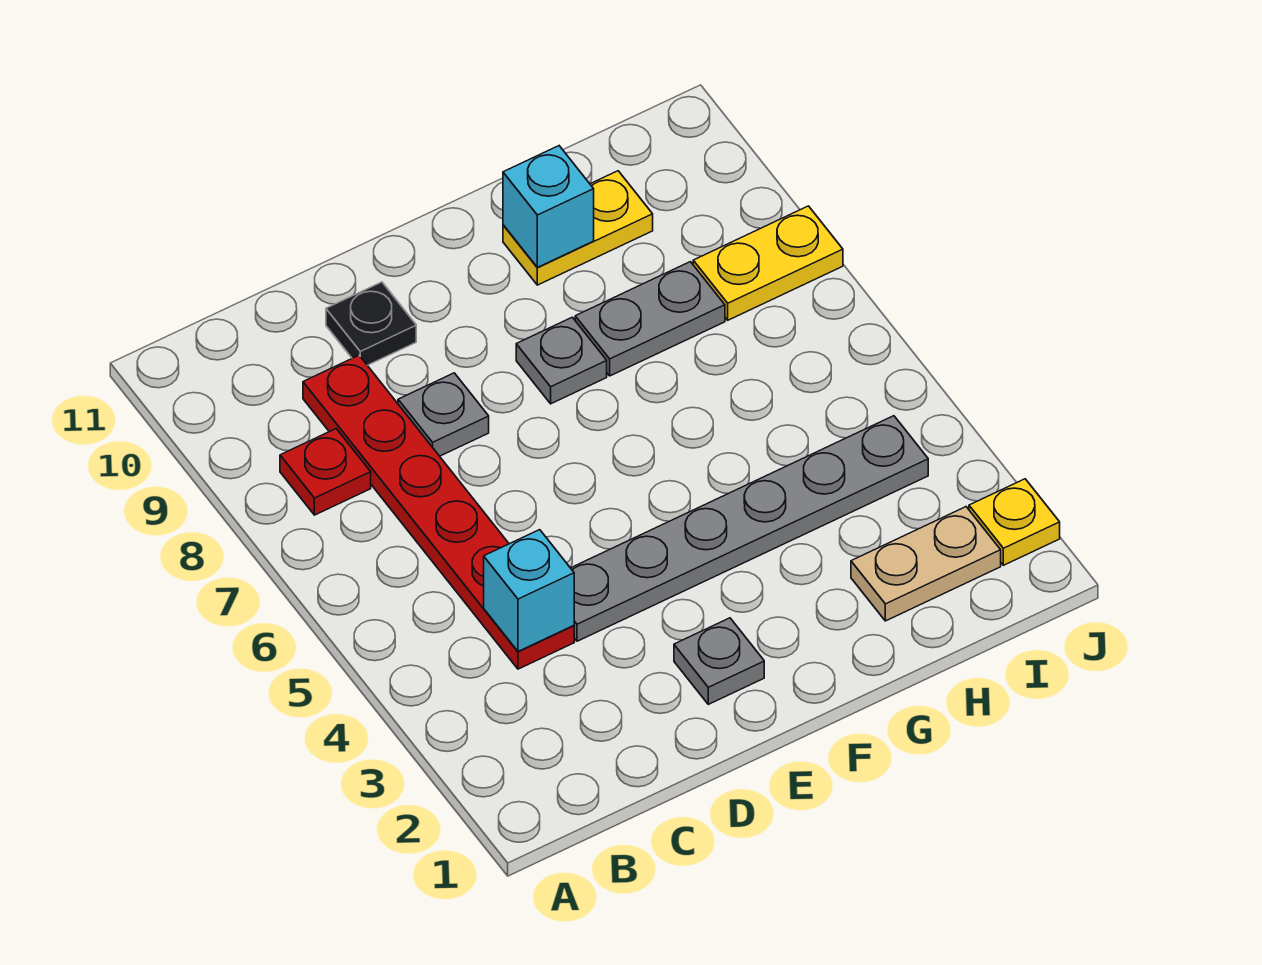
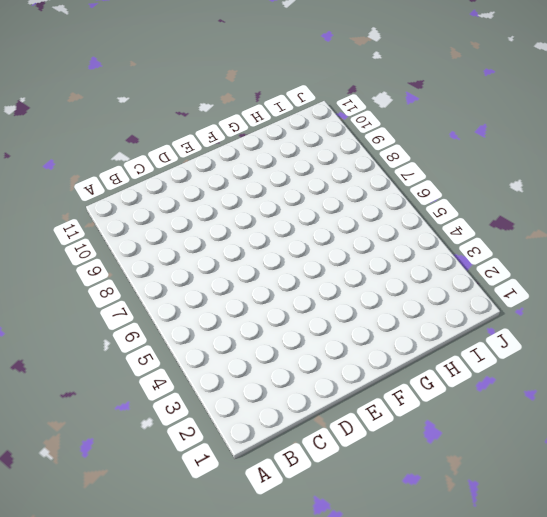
none -> red 1x1 plate [280,429,371,515]
none -> red 1x6 plate [303,355,574,669]
none -> grey 1x6 plate [571,416,928,641]

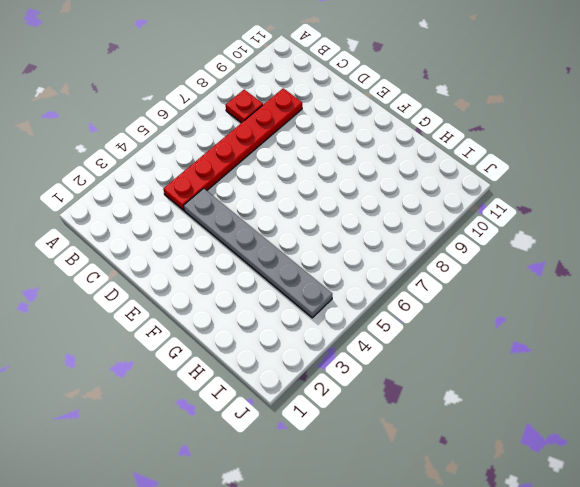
none -> grey 1x1 plate [398,373,489,456]
none -> black 1x1 plate [326,282,416,365]
none -> grey 1x1 plate [674,618,764,704]

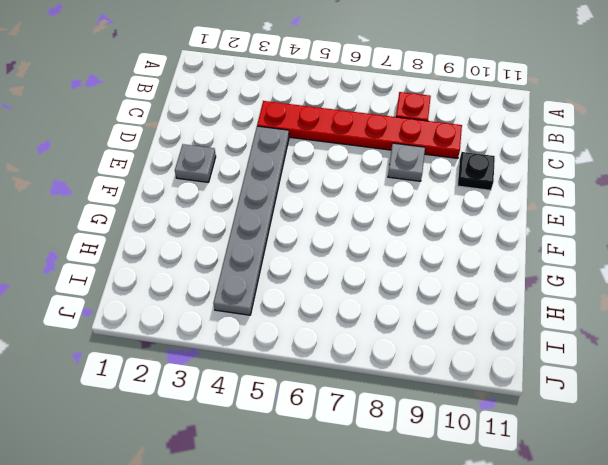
none -> grey 1x1 plate [516,317,607,404]
none -> grey 1x2 plate [575,262,725,376]
none -> yellow 1x2 plate [503,171,653,285]

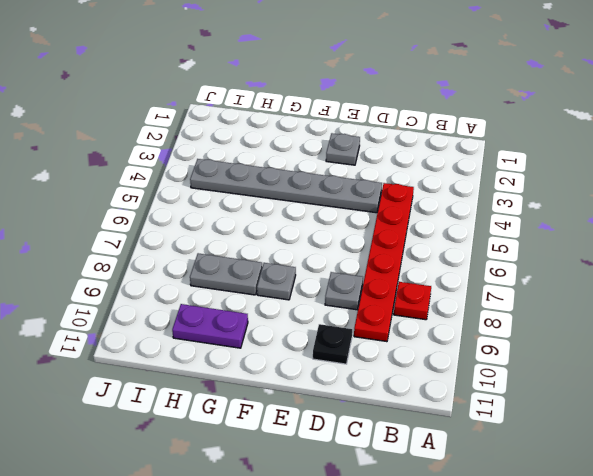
purple 1x2 plate [172,304,248,348] -> yellow 1x2 plate [503,171,653,285]
none -> tan 1x2 plate [851,507,1001,621]
none -> yellow 1x2 plate [693,206,843,320]
none -> yellow 1x1 plate [969,479,1060,565]

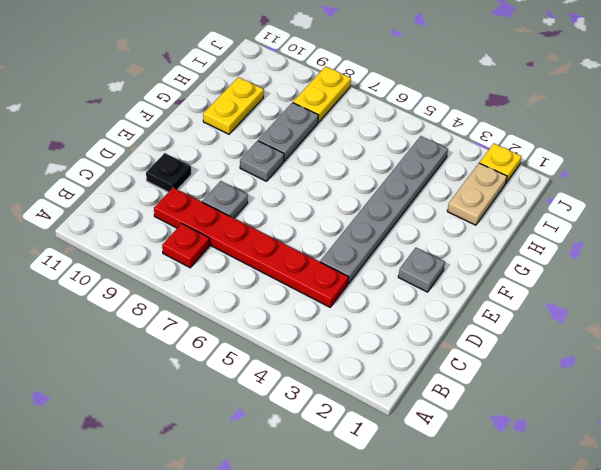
none -> cyan 1x1 brick [484,530,574,651]
none -> cyan 1x1 brick [503,146,594,267]

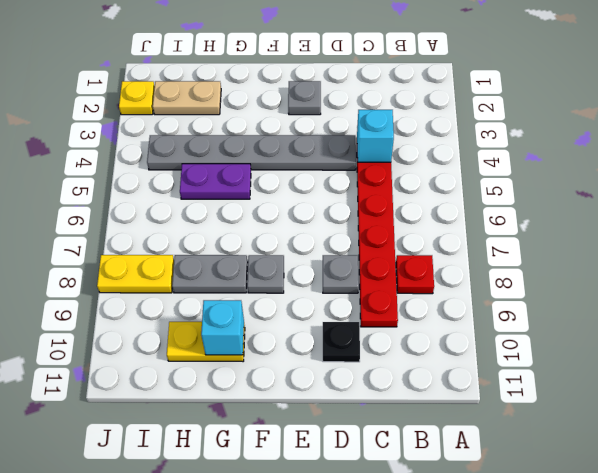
purple 1x2 plate [180,164,251,199] -> none

